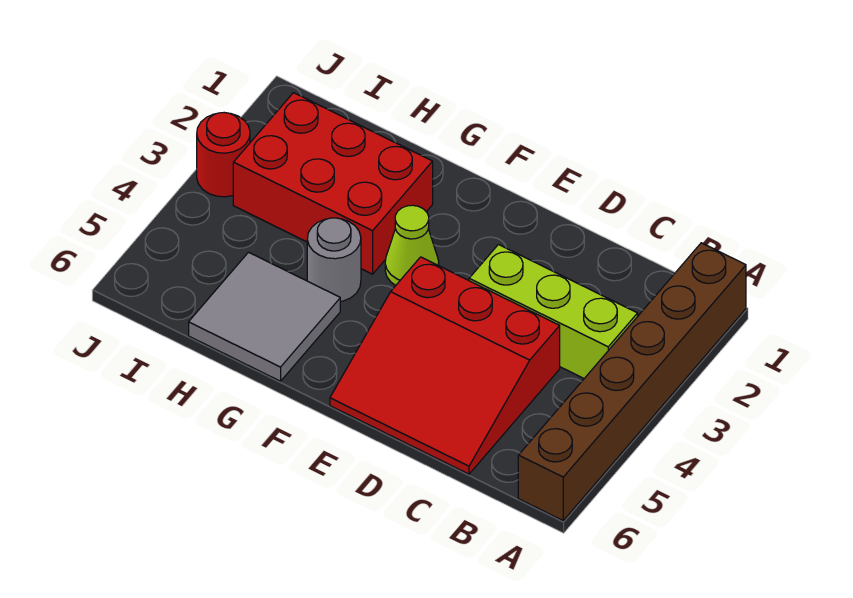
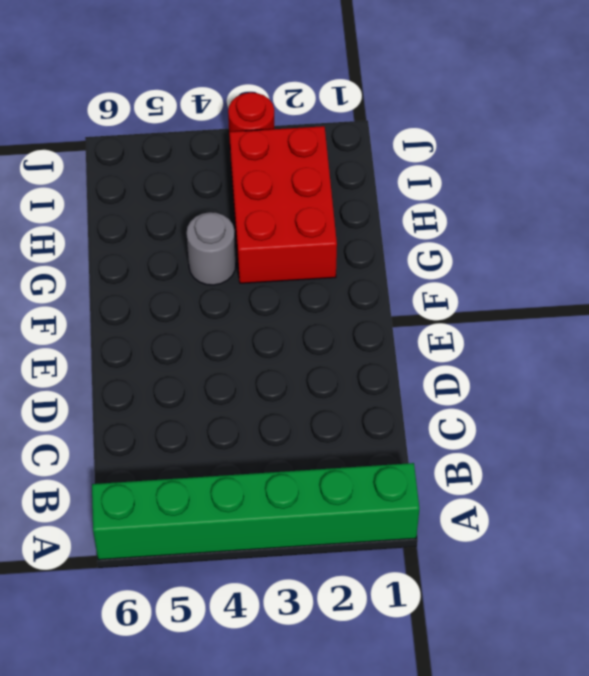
green 1x6 brick [92,463,419,560] -> brown 1x6 brick [518,243,746,520]
none -> lime 1x3 brick [469,245,638,378]
none -> red 3x3 slope [330,257,560,474]

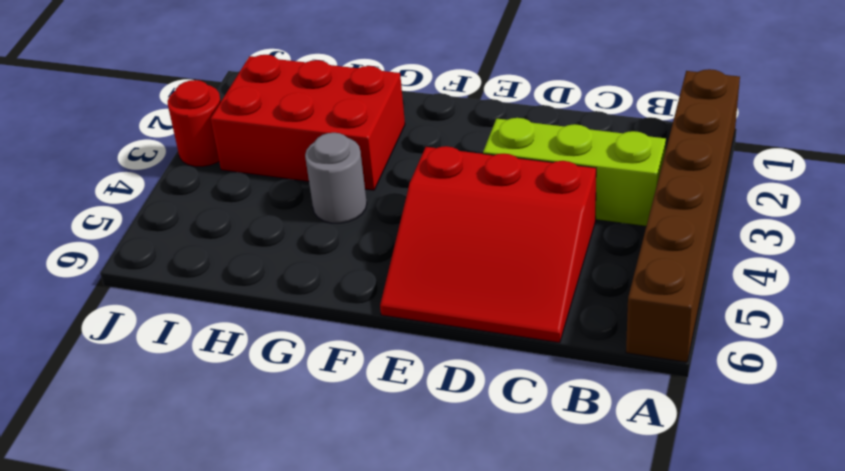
none -> lime 1x1 cone [385,205,439,285]
none -> grey 2x2 tile [189,252,340,381]

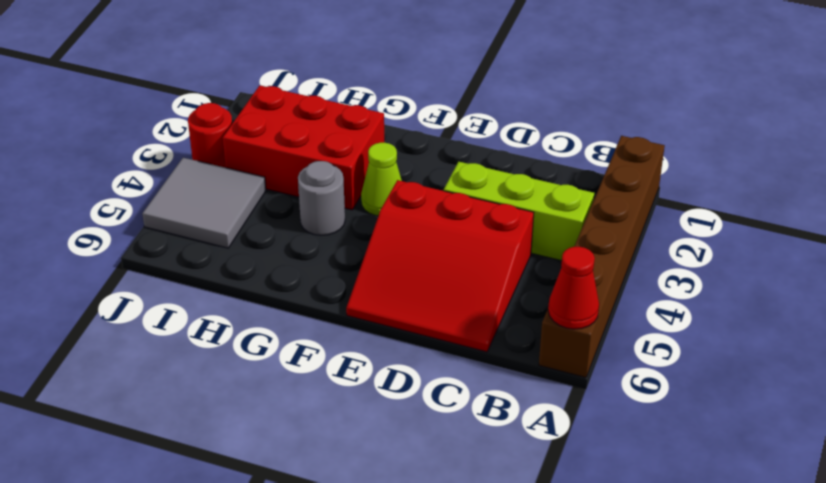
red 1x1 cone [548,247,599,329] -> none
grey 2x2 tile [142,158,266,248] -> grey 2x2 tile moved to [189,252,340,381]

